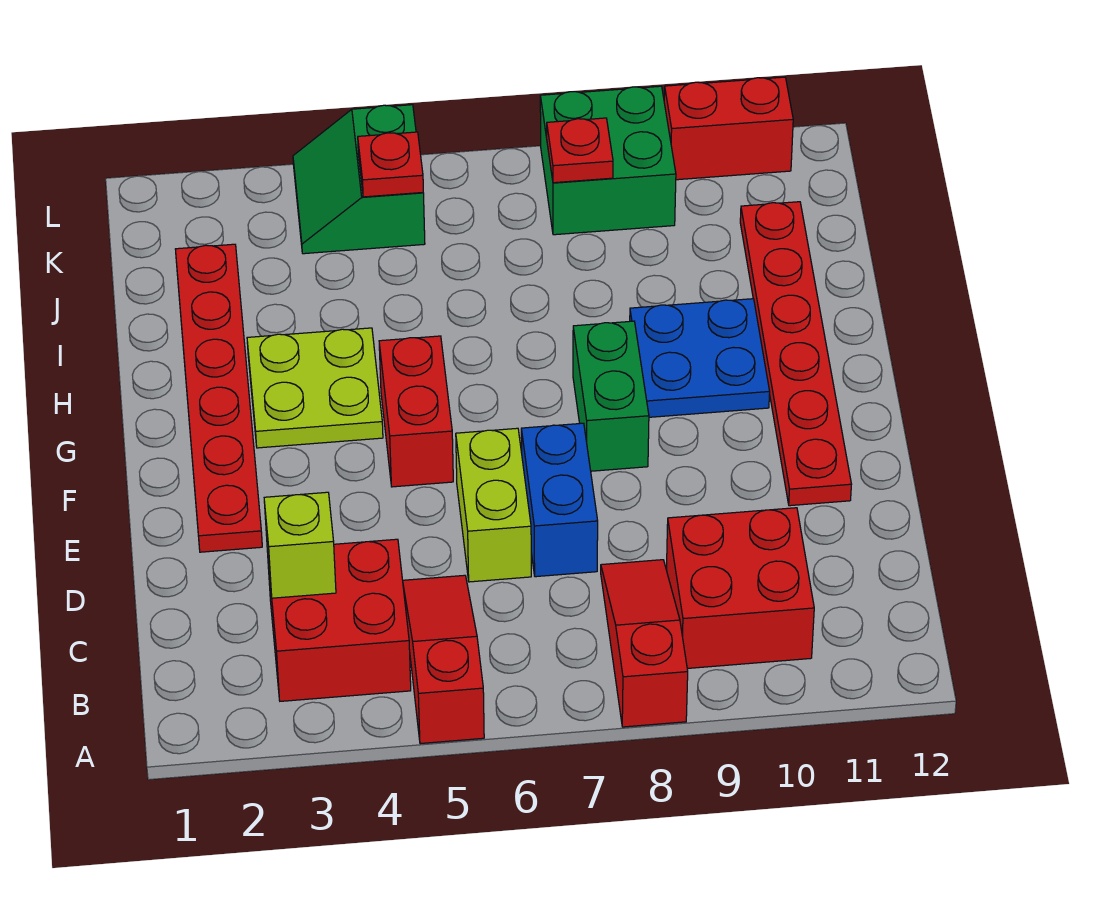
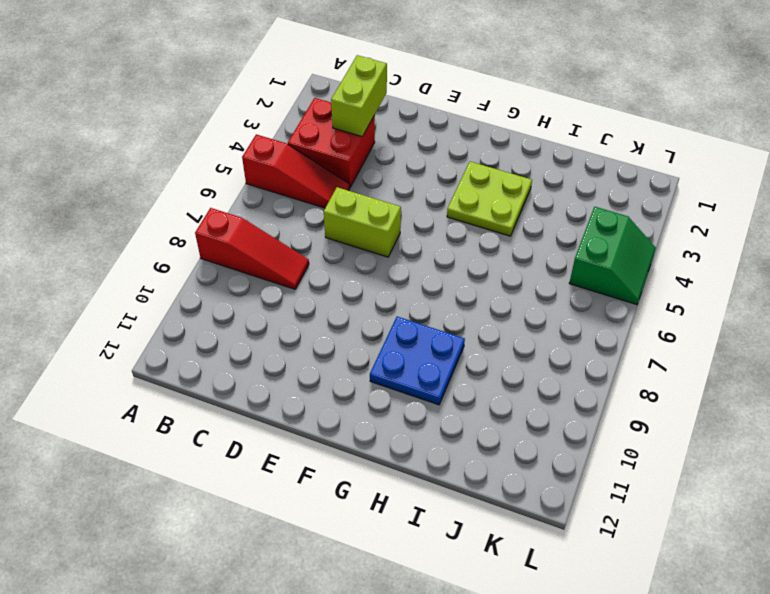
lime 1x2 brick [331,55,387,137] -> lime 1x1 brick [264,492,336,598]
green 2x2 slope [569,207,656,305] -> green 2x2 slope turned to [293,105,425,254]
none -> red 2x2 brick [667,508,814,668]
none -> blue 1x2 brick [521,423,598,577]
none -> red 1x6 plate [175,244,262,552]

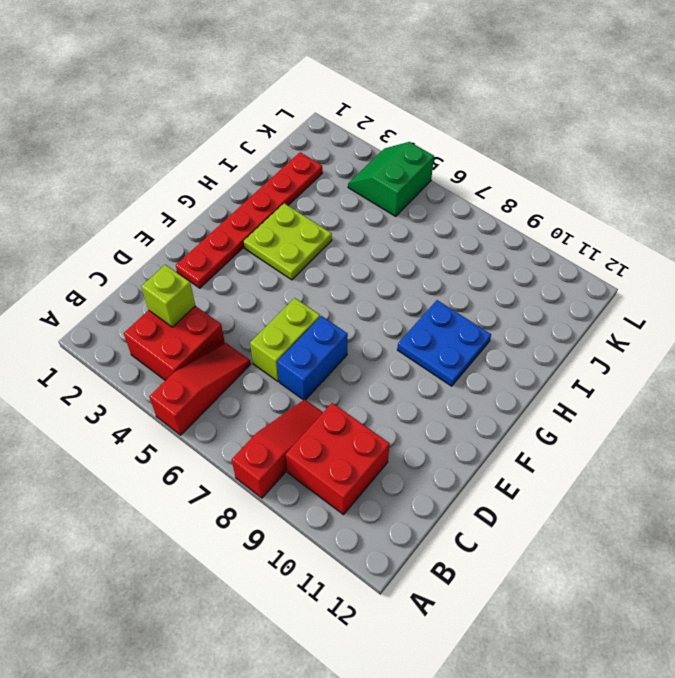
none -> red 1x6 plate [740,202,851,506]
none -> red 1x2 brick [379,336,453,487]
none -> green 1x2 brick [573,321,649,471]

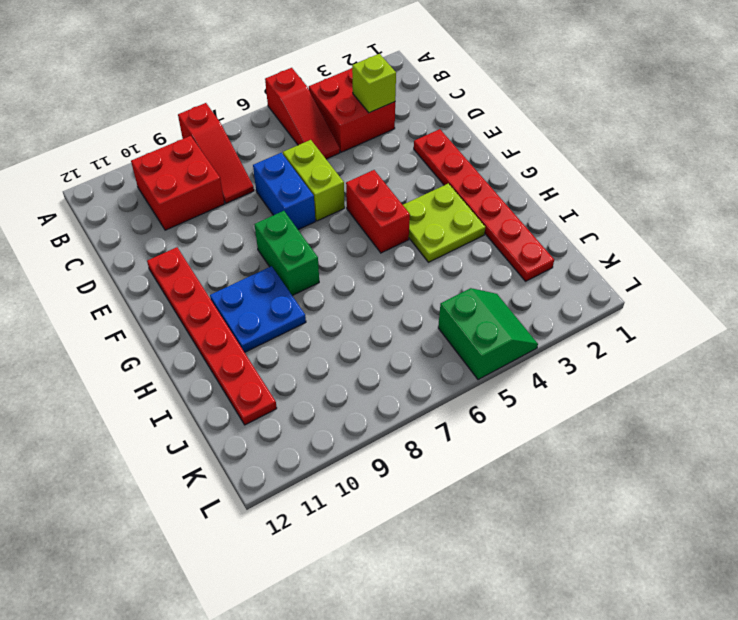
none -> green 2x2 brick [540,86,676,235]
none -> red 1x2 brick [664,77,793,180]
none -> red 1x1 plate [358,132,423,197]

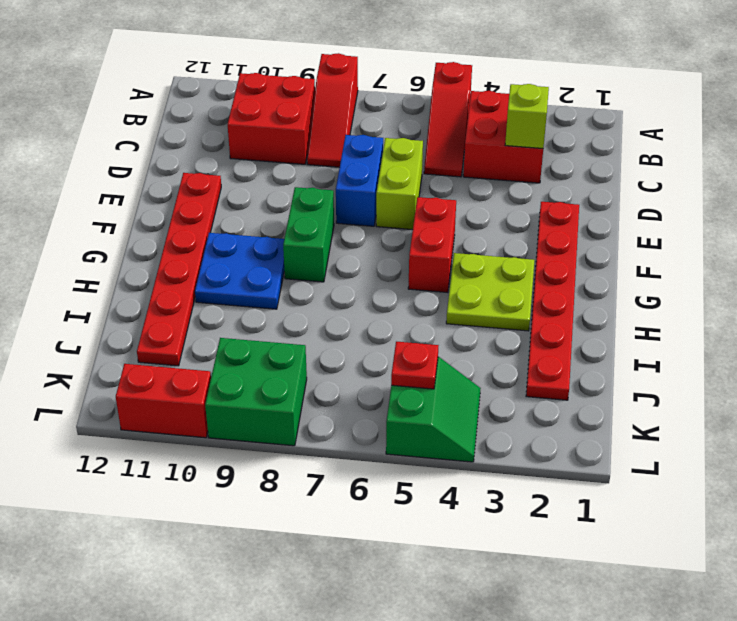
none -> red 1x1 plate [547,118,613,183]

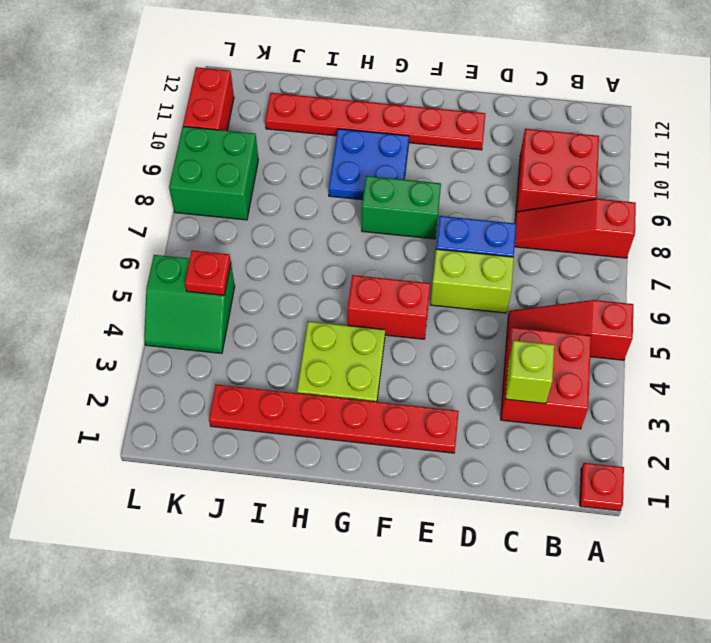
red 1x1 plate [580,463,624,511] -> red 1x1 plate moved to [547,118,613,183]

